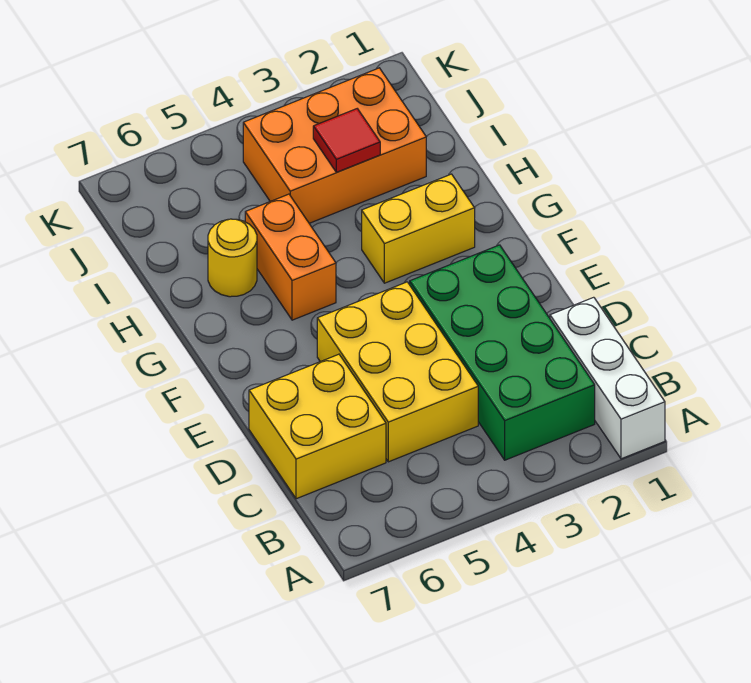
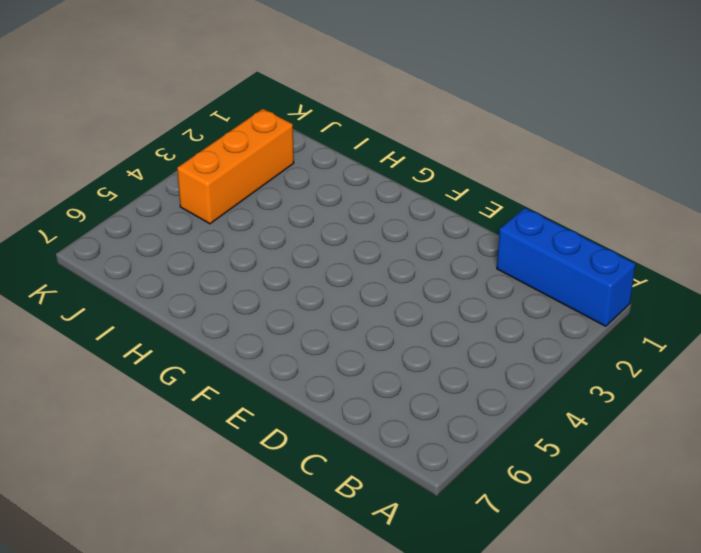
blue 1x3 brick [497,208,635,326] -> white 1x3 brick [550,297,665,459]
orange 1x3 brick [177,109,294,224] -> orange 2x3 brick [243,68,426,223]
none -> green 2x4 brick [410,245,595,460]
none -> yellow 2x3 brick [317,282,478,462]

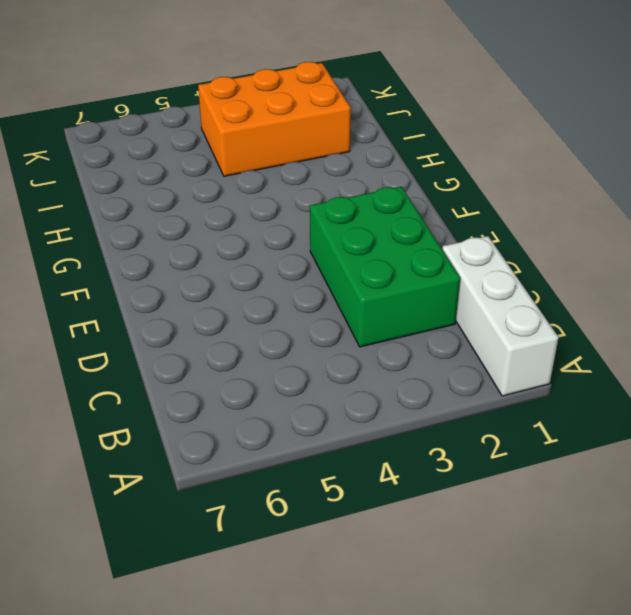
green 2x3 brick [310,187,460,347] -> green 2x4 brick [410,245,595,460]
none -> yellow 2x3 brick [317,282,478,462]
none -> yellow 2x2 brick [249,354,386,499]

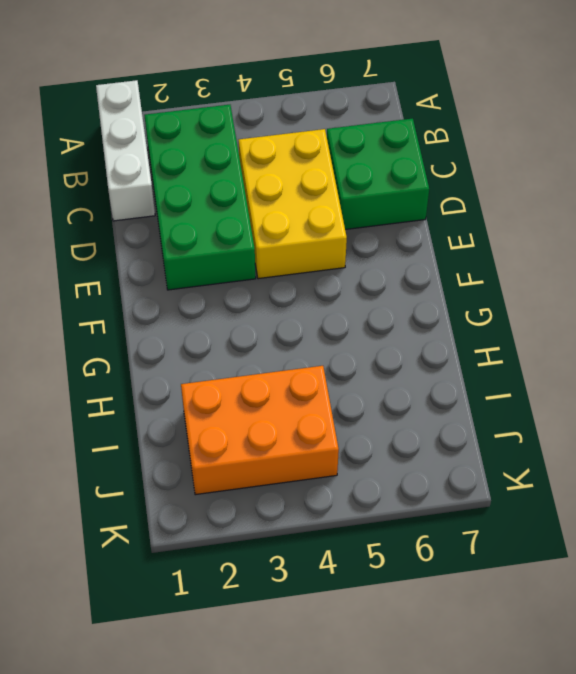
green 2x2 brick [327,119,429,230] -> yellow 2x2 brick [249,354,386,499]
none -> yellow 1x2 brick [362,174,475,283]
none -> orange 1x2 brick [245,194,336,320]

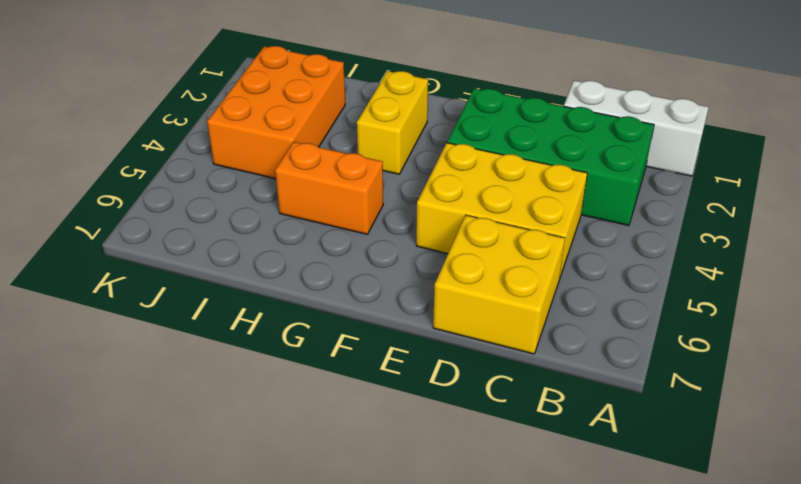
none -> yellow 1x1 round brick [208,219,257,297]
none -> red 1x1 tile [313,109,380,172]

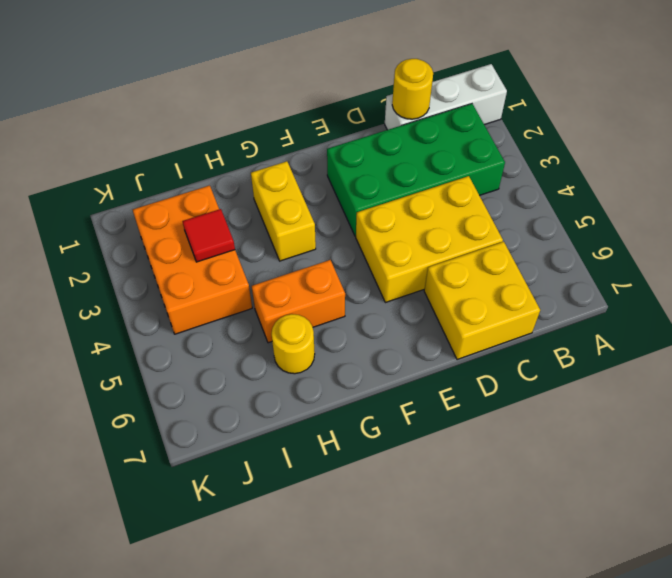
yellow 1x1 round brick [392,59,433,119] -> none

